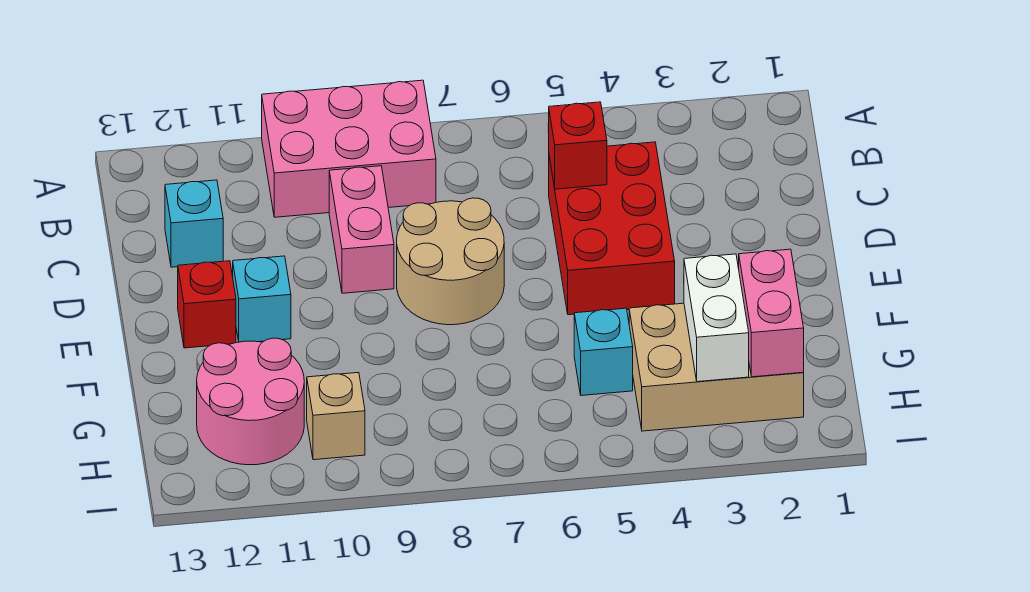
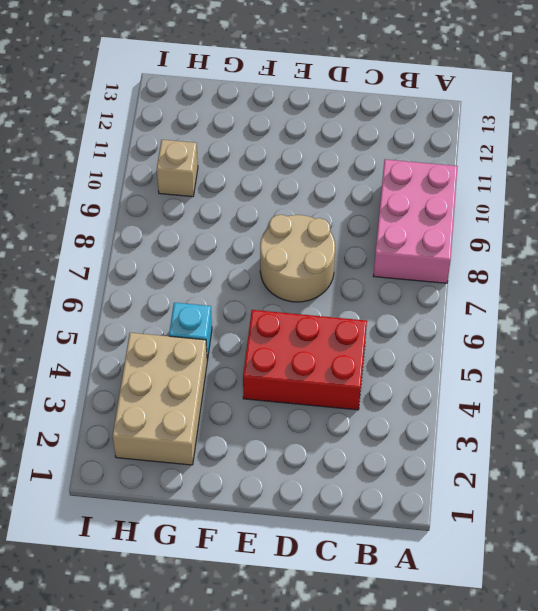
none -> pink 1x2 brick [329,166,394,293]
none -> cyan 1x1 brick [165,180,223,267]
none -> cyan 1x1 brick [233,256,291,342]

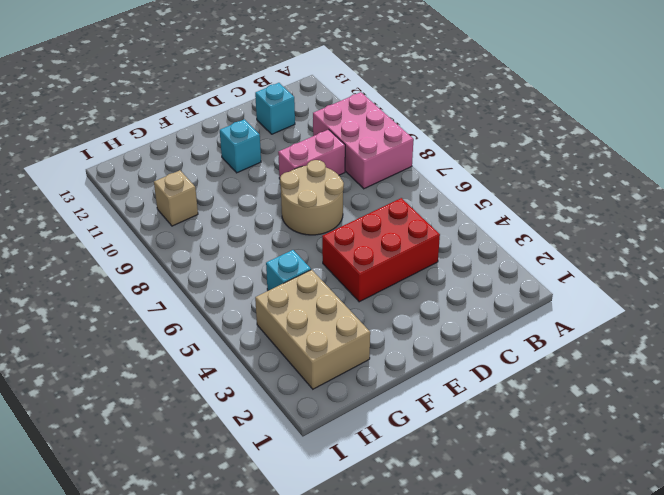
none -> red 1x1 brick [178,261,236,348]
none -> pink 2x2 round brick [197,338,304,465]
none -> red 1x1 brick [549,102,607,189]

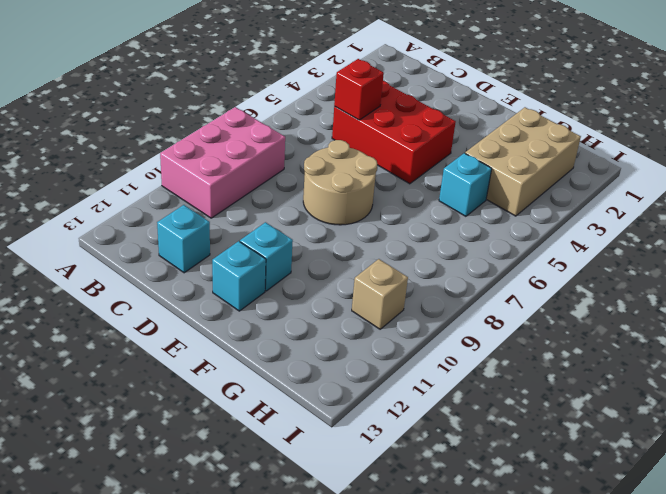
cyan 1x1 brick [212,241,266,311] -> red 1x1 brick [178,261,236,348]
none -> pink 1x2 brick [329,166,394,293]
none -> pink 2x2 round brick [197,338,304,465]
none -> pink 1x2 brick [739,249,804,377]

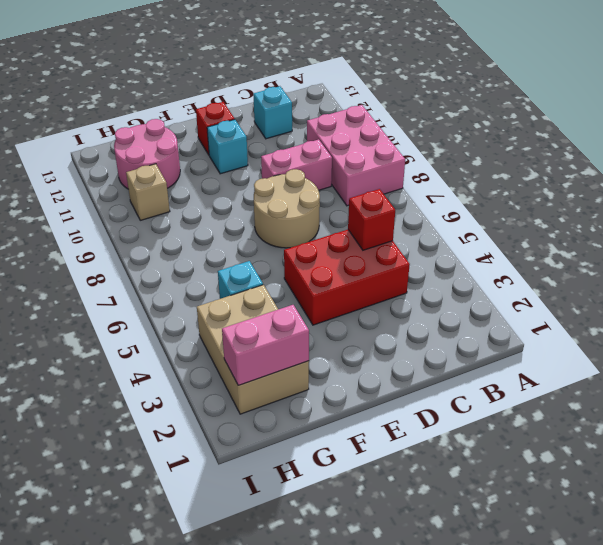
none -> white 1x2 brick [684,254,749,382]

